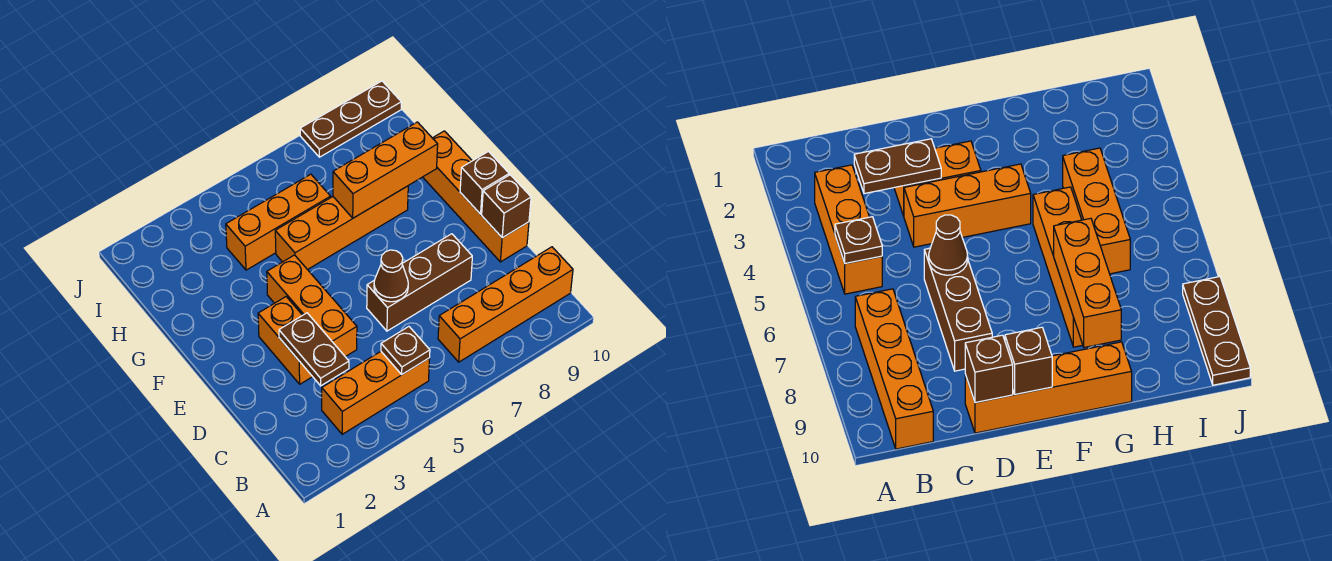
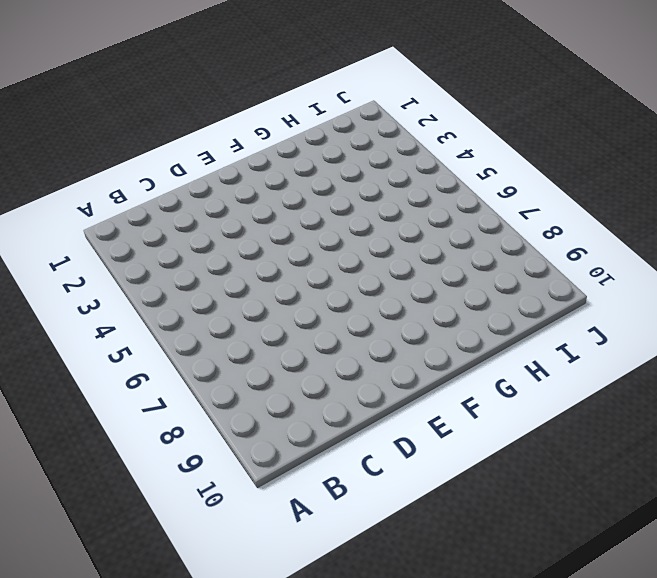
none -> orange 1x3 brick [322,352,430,434]
none -> orange 1x4 brick [438,247,573,362]
none -> orange 1x2 brick [258,297,312,384]

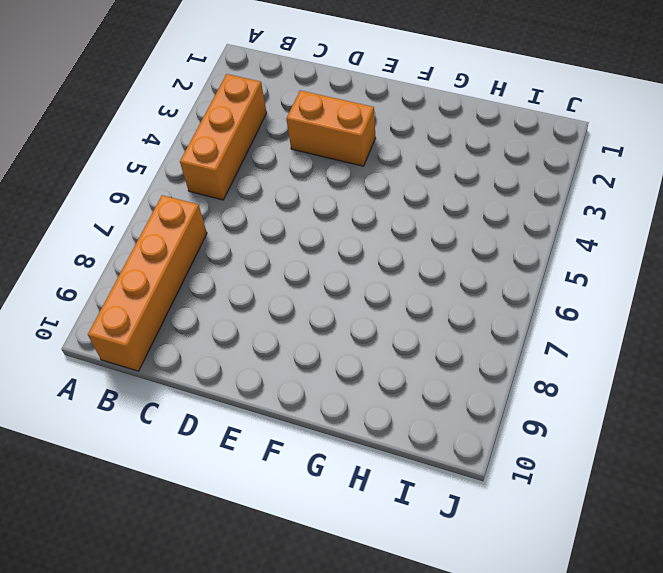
none -> orange 1x3 brick [267,255,357,357]
none -> brown 1x3 brick [367,234,472,331]
none -> orange 1x4 brick [423,131,529,262]

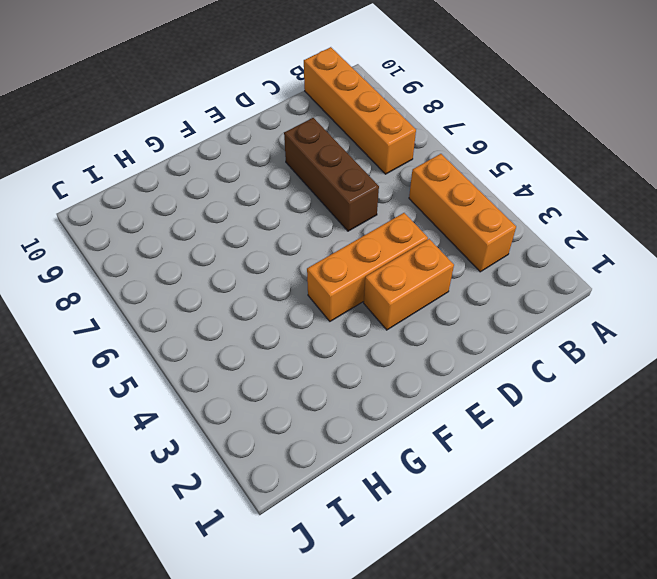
none -> orange 1x4 brick [423,131,529,262]
none -> orange 1x4 brick [275,186,408,270]
none -> orange 1x3 brick [226,174,331,270]

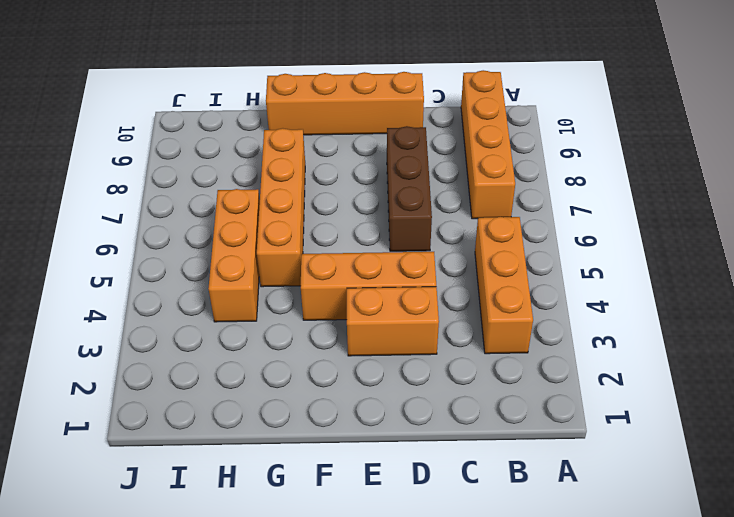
none -> brown 1x3 plate [300,81,401,157]
none -> brown 1x1 plate [381,327,430,374]
none -> brown 1x2 plate [279,313,349,386]

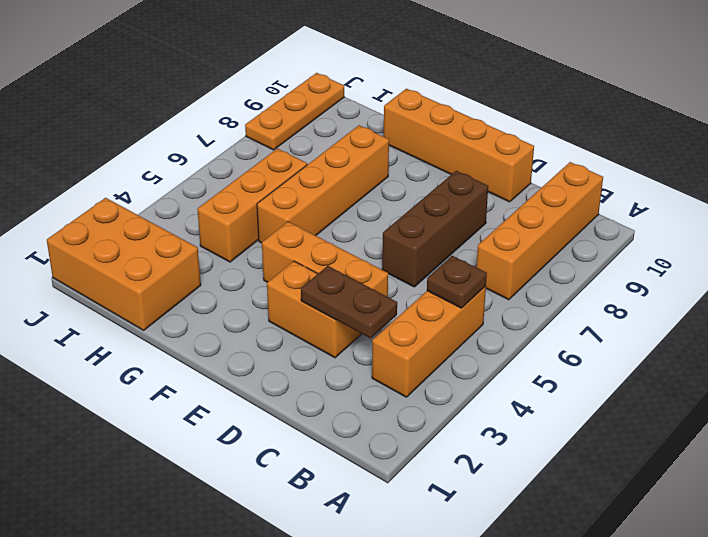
orange 2x3 brick [47,198,201,330] -> none
orange 1x3 plate [245,73,344,150] -> brown 1x3 plate [300,81,401,157]
none -> brown 1x1 cone [374,250,408,302]
none -> brown 1x1 brick [482,175,531,238]
none -> brown 1x1 brick [460,152,509,214]

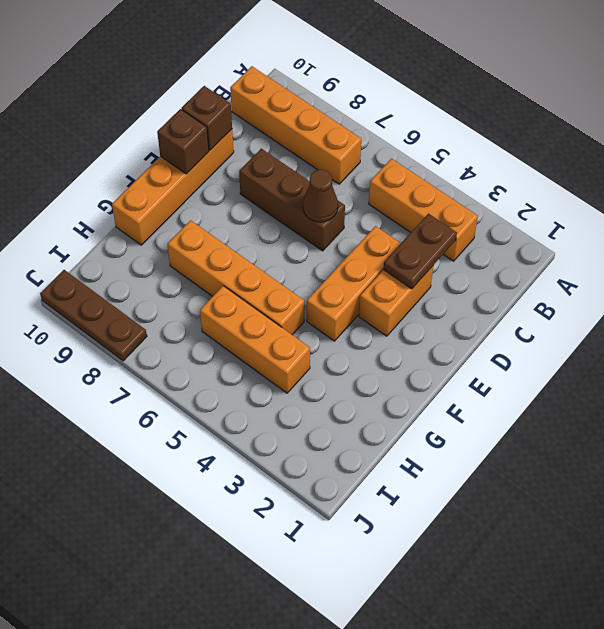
none -> brown 1x1 plate [381,327,430,374]
none -> orange 1x3 brick [333,122,438,218]

